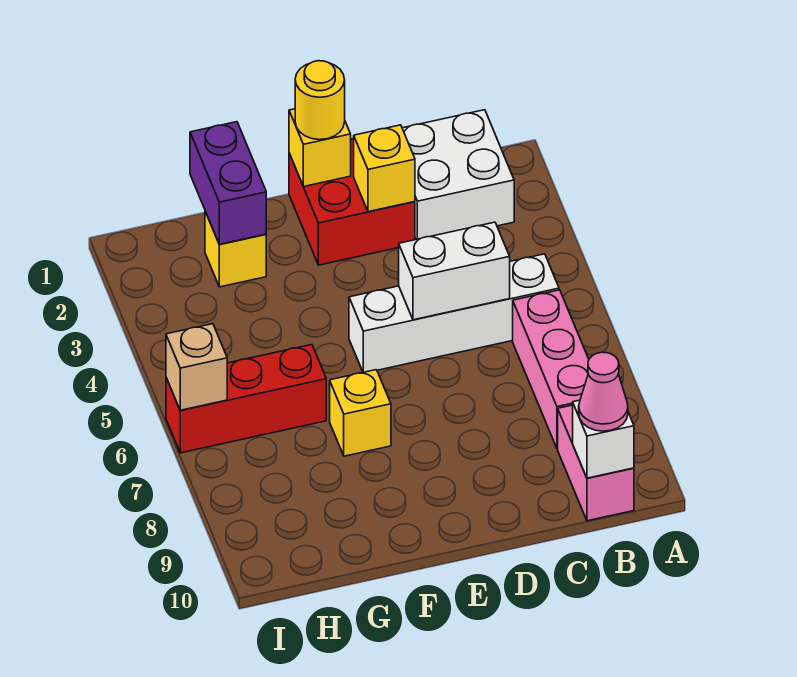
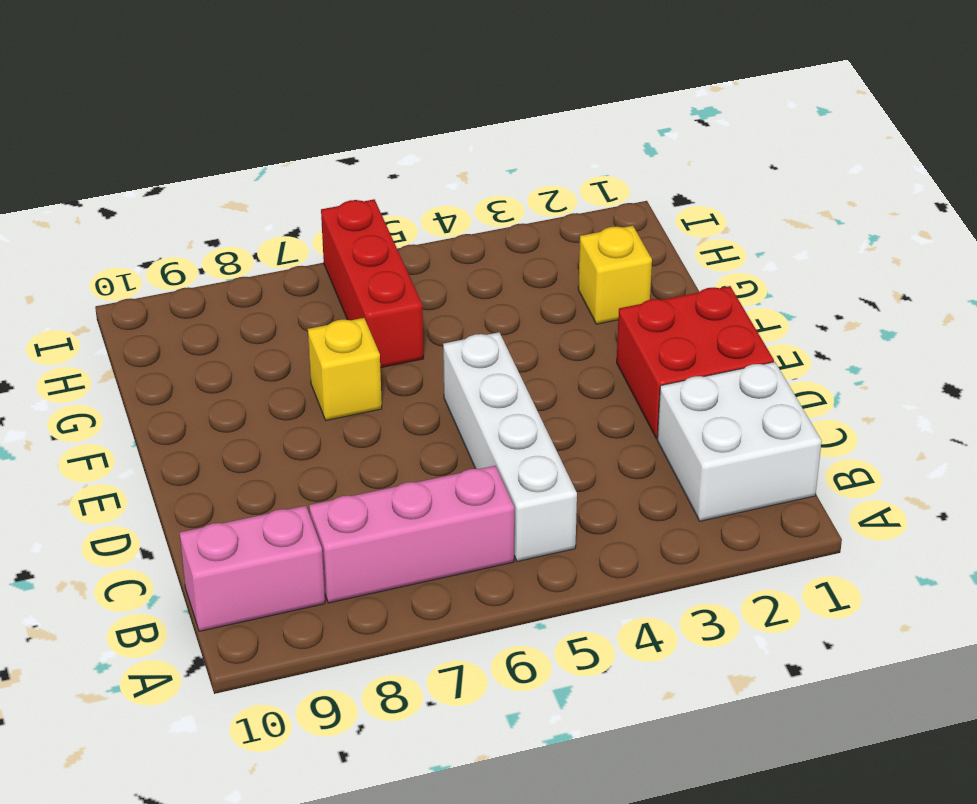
none -> white 1x1 brick [573,400,634,478]
none -> white 1x2 brick [399,222,510,320]
none -> yellow 1x1 brick [354,125,415,212]

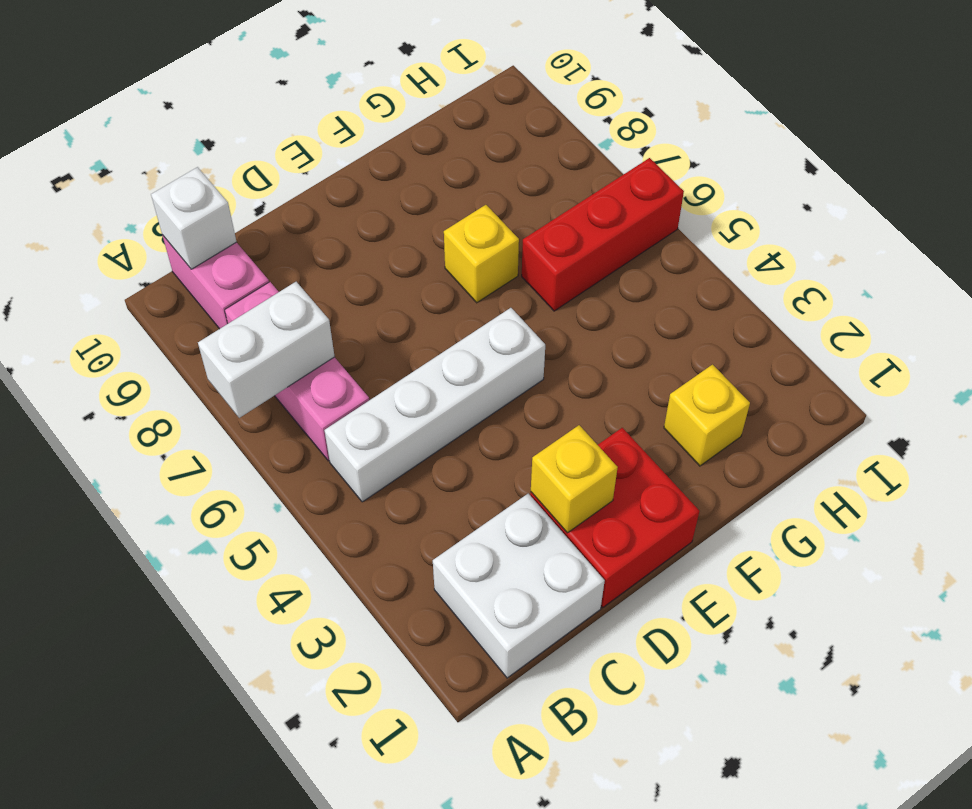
white 1x2 brick [198,282,335,418] -> white 1x2 brick moved to [399,222,510,320]
none -> yellow 1x1 brick [289,109,351,187]
none -> purple 1x2 brick [190,122,266,244]
none -> tan 1x1 brick [166,324,227,410]

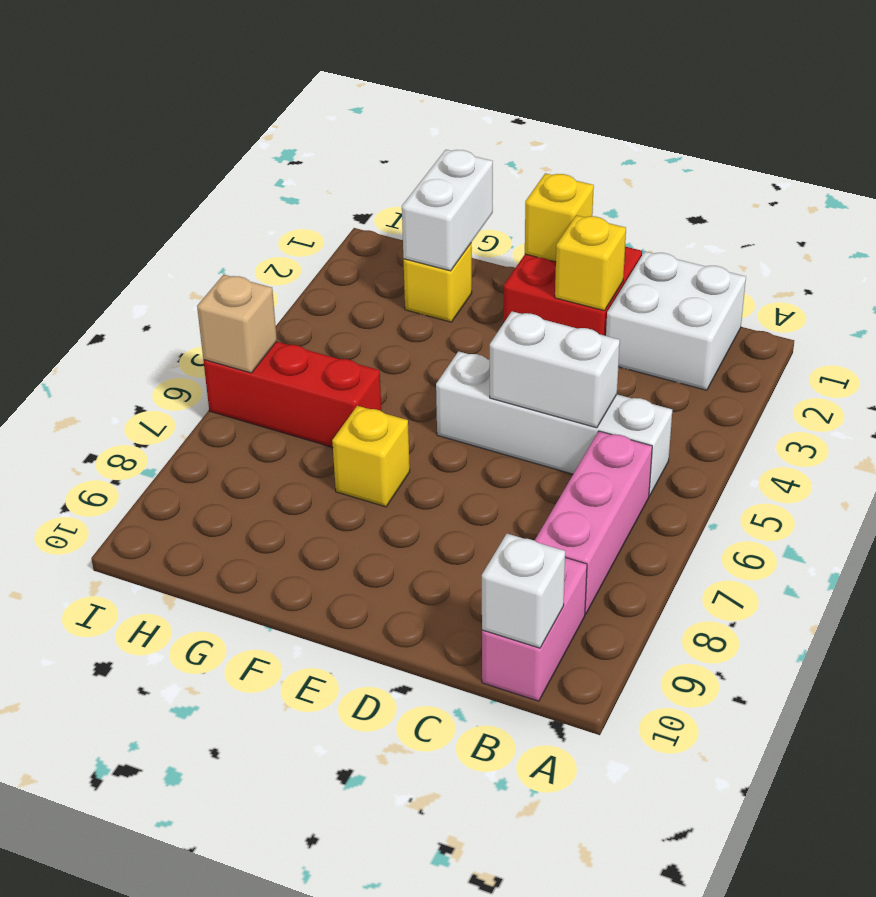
white 1x2 brick [402,150,493,271] -> purple 1x2 brick [190,122,266,244]
none -> pink 1x1 cone [579,352,628,431]
none -> yellow 1x1 round brick [295,61,345,140]

